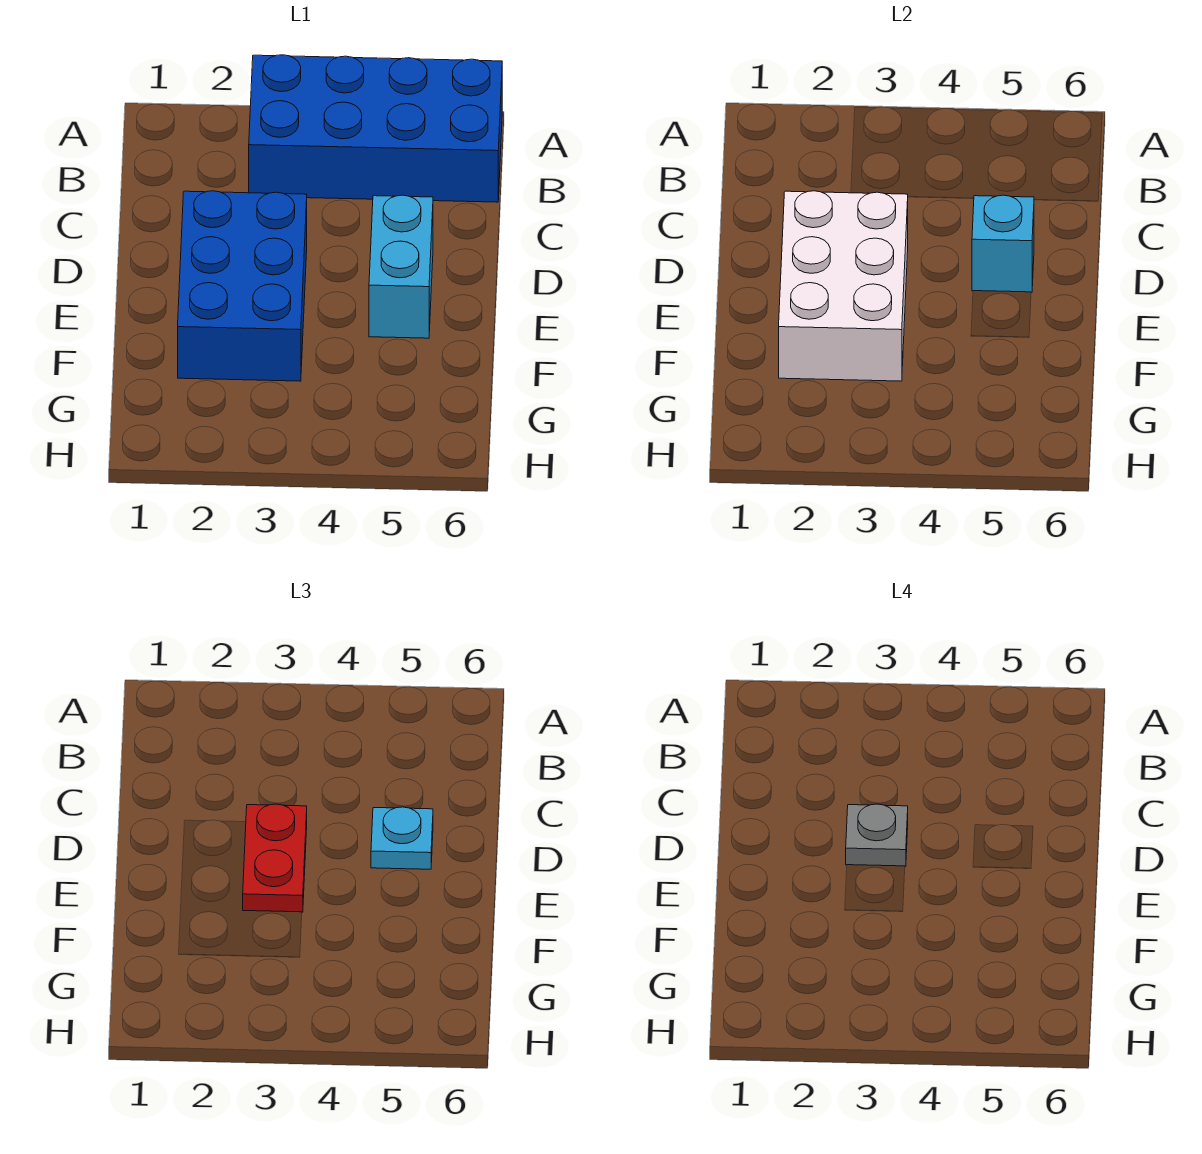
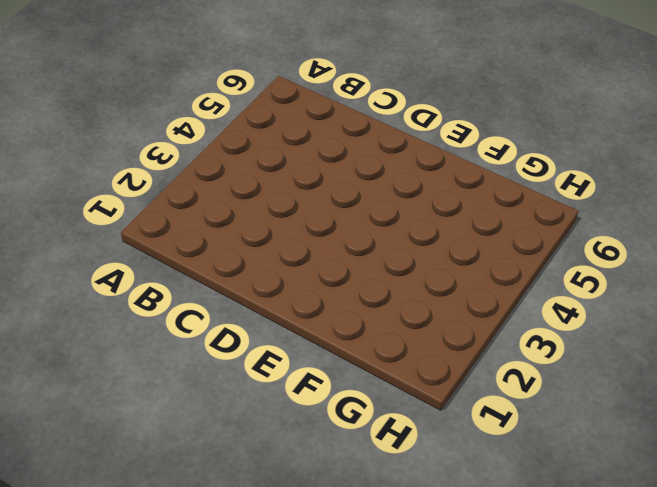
none -> blue 2x4 brick [249,55,502,202]
none -> blue 2x3 brick [178,191,307,381]

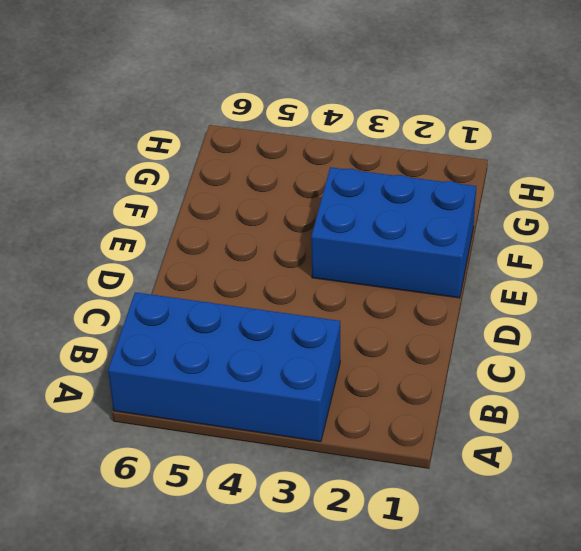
blue 2x3 brick [311,167,476,298] -> blue 2x3 brick turned to [178,191,307,381]
none -> cyan 1x2 brick [369,195,433,338]
none -> white 2x3 brick [779,191,908,381]

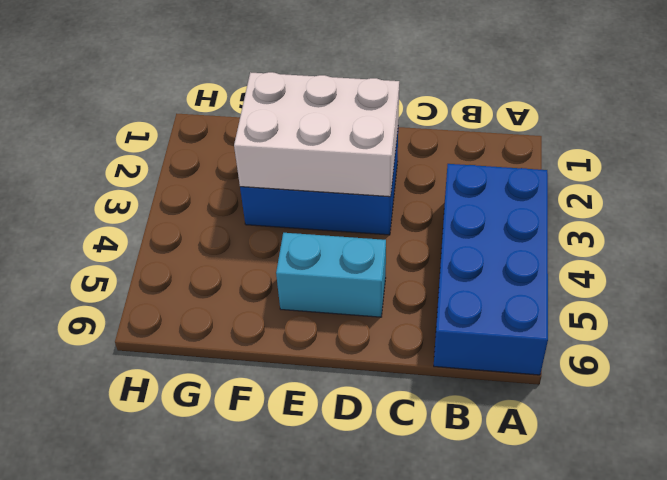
none -> cyan 1x1 brick [972,195,1034,292]
none -> red 1x2 plate [243,804,307,912]

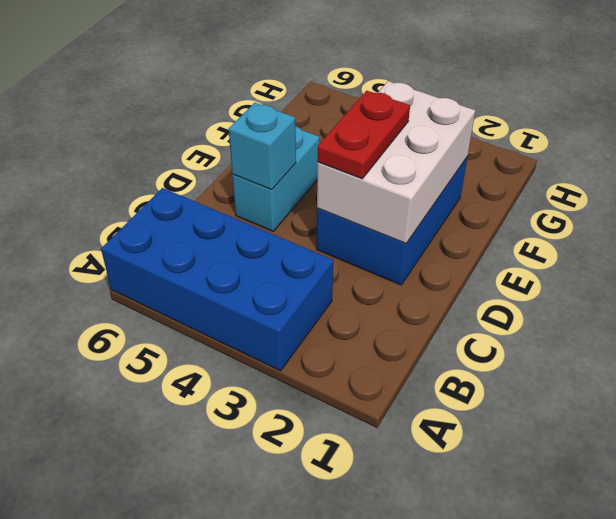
none -> cyan 1x1 plate [371,807,433,869]
none -> grey 1x1 plate [846,804,908,866]

